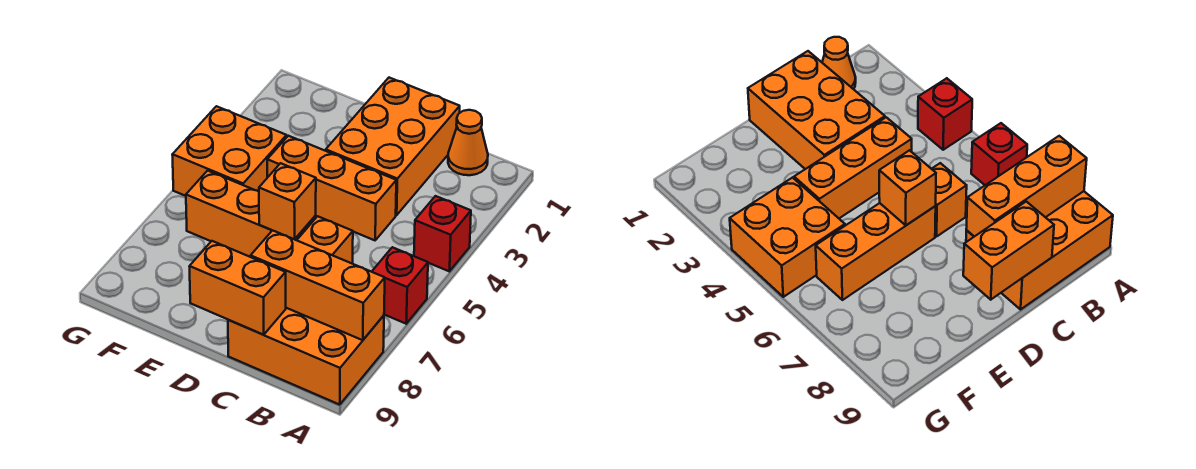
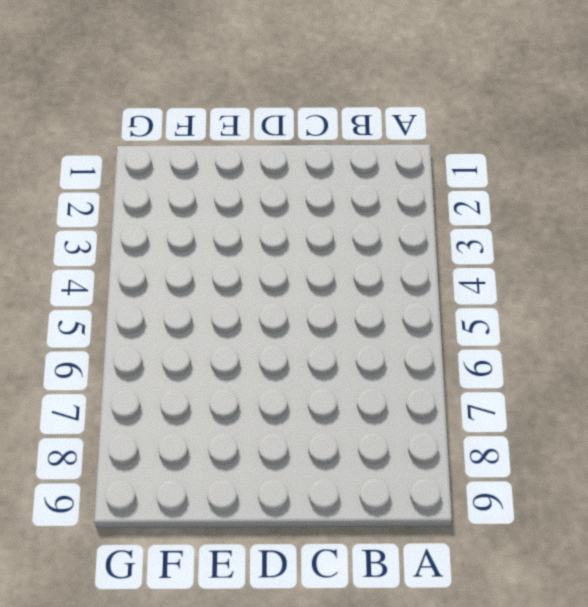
none -> red 1x1 brick [414,196,471,271]
none -> red 1x1 brick [372,247,428,324]
none -> orange 2x3 brick [228,308,384,405]

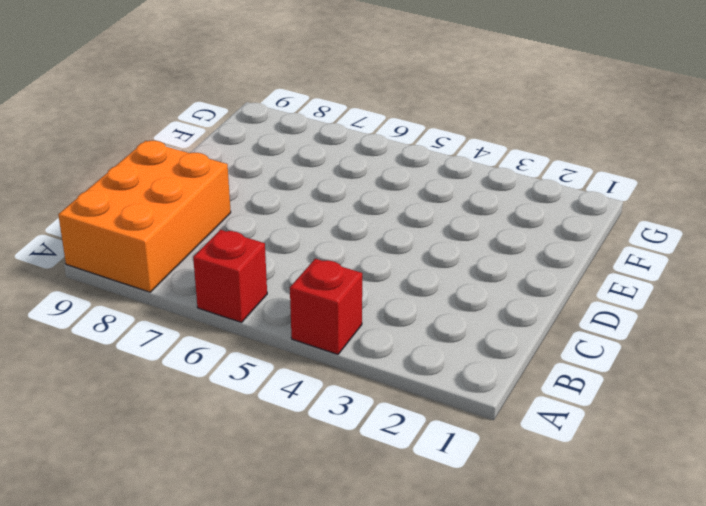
none -> orange 1x1 cone [448,110,488,175]
none -> orange 2x3 brick [326,78,460,215]
none -> orange 1x3 brick [267,136,396,240]

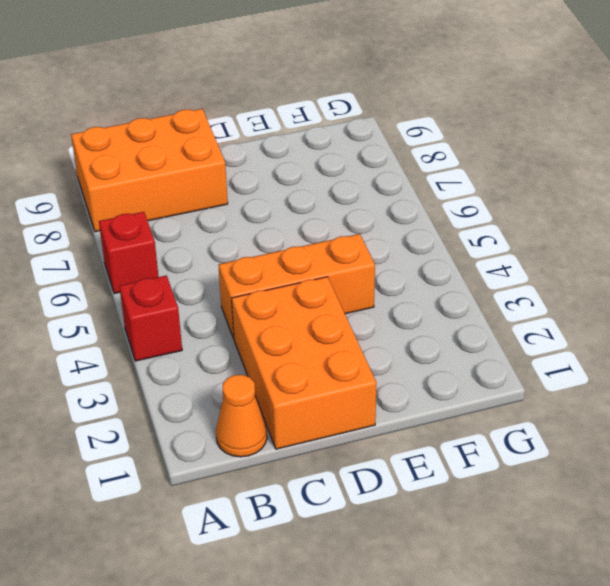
none -> orange 1x1 brick [297,216,353,264]
none -> orange 1x3 brick [186,171,316,257]
none -> orange 2x2 brick [172,106,287,196]

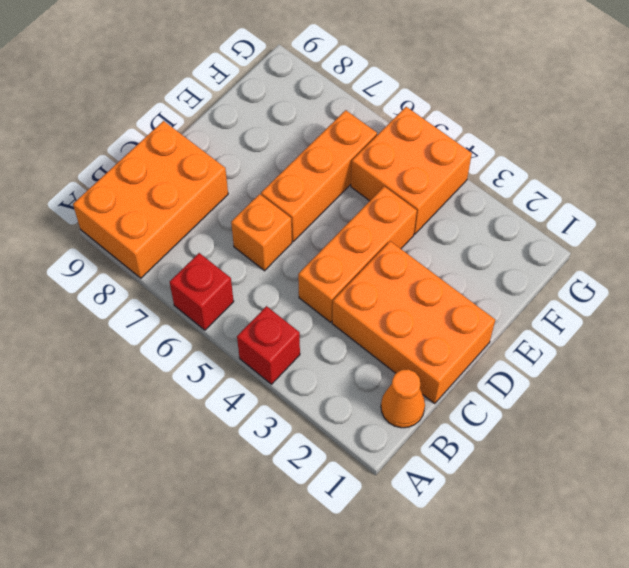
none -> orange 1x3 brick [251,230,385,340]
none -> orange 1x2 brick [189,241,286,335]
none -> orange 1x1 brick [259,163,316,239]

